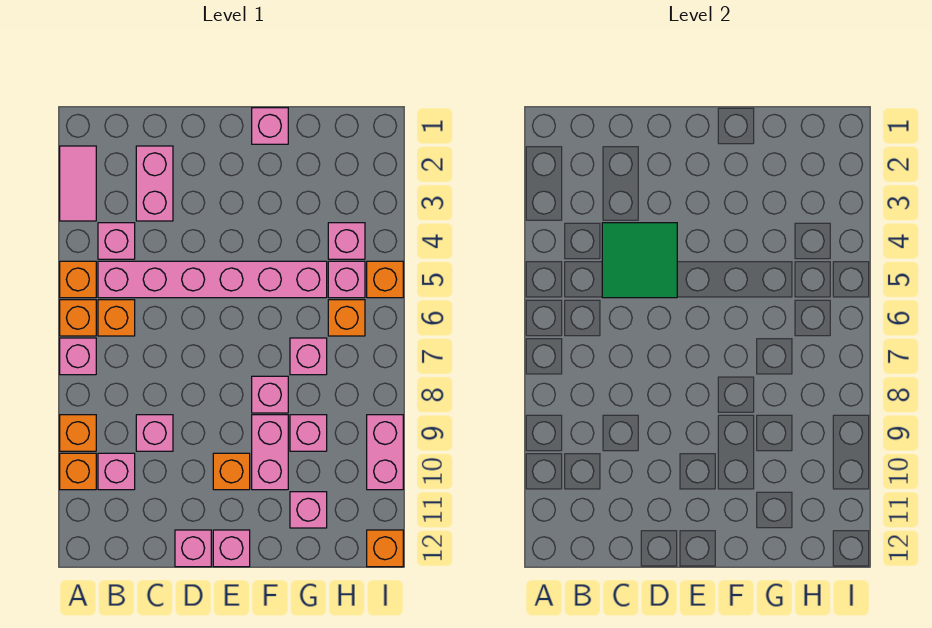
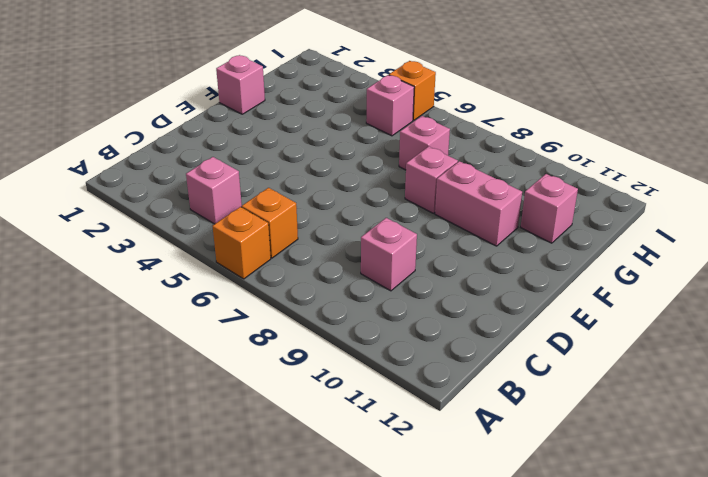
none -> pink 1x2 tile [60,146,96,221]
none -> orange 1x1 brick [60,261,96,298]
none -> pink 1x1 brick [60,338,96,375]

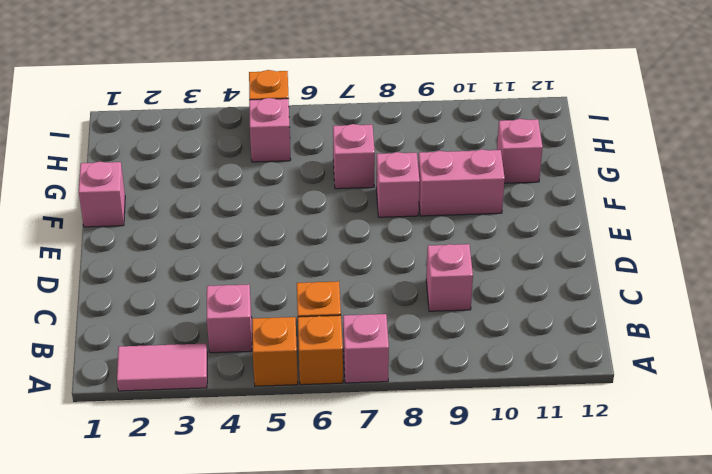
none -> orange 1x1 brick [60,415,96,451]
none -> orange 1x1 brick [60,453,96,490]
none -> pink 1x6 brick [98,261,327,298]

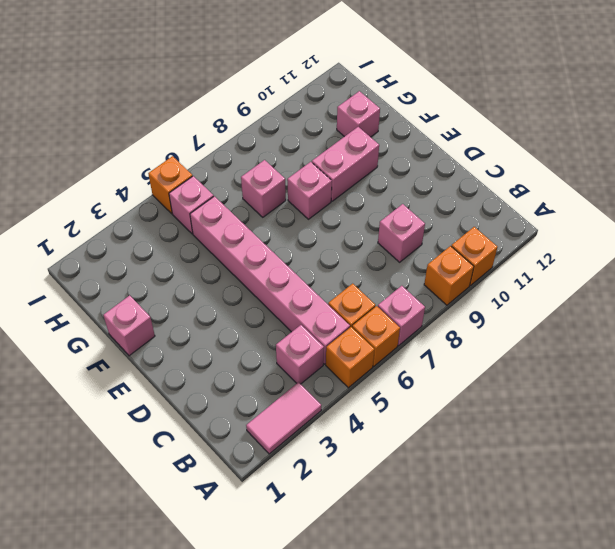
none -> pink 1x1 brick [98,453,135,490]
none -> pink 1x2 brick [136,146,173,221]
none -> pink 1x1 brick [175,530,211,567]

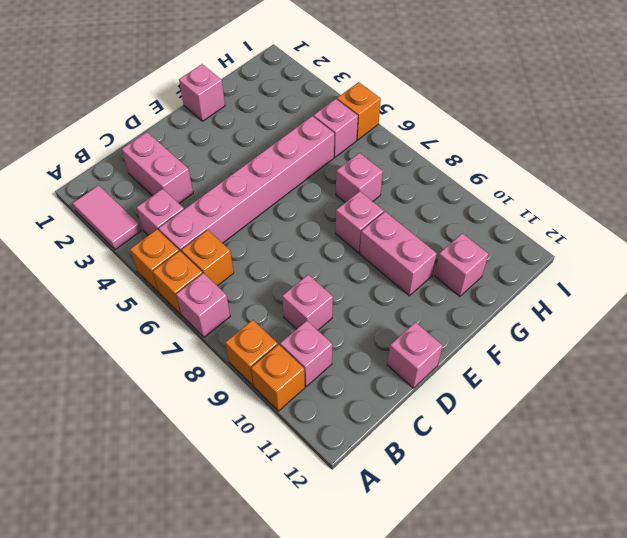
none -> orange 1x1 brick [213,453,250,490]
none -> pink 1x1 brick [213,530,250,567]
none -> pink 1x1 brick [290,415,327,451]

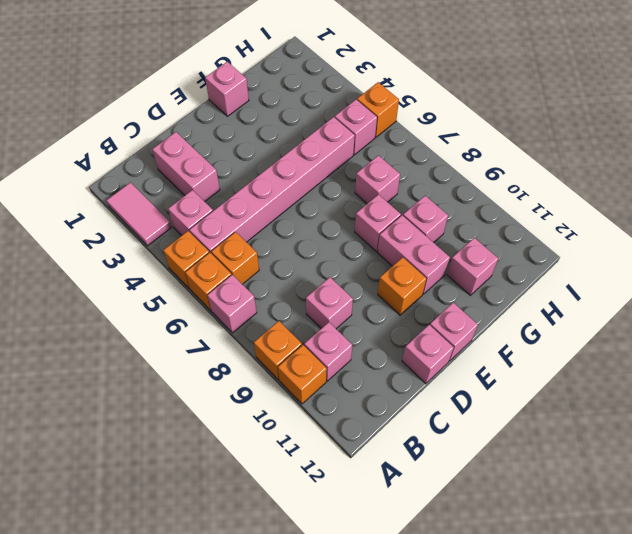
none -> pink 1x1 brick [328,223,365,259]
none -> orange 1x1 brick [328,300,365,336]
none -> pink 1x2 brick [367,415,403,490]

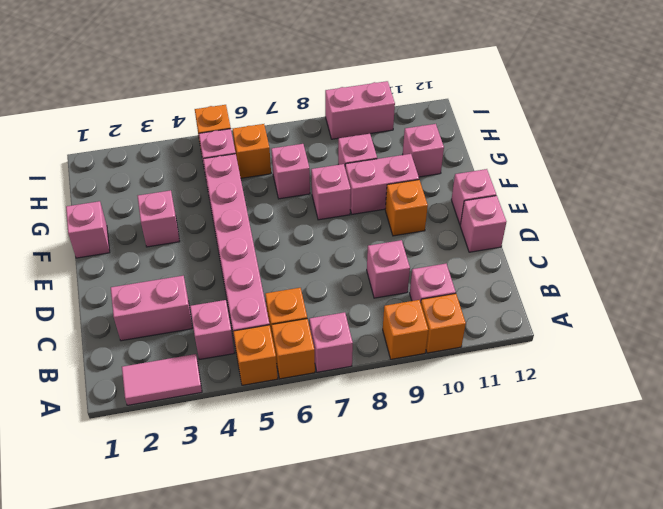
pink 1x1 brick [138,190,180,247] -> pink 1x1 brick moved to [328,223,365,259]
none -> orange 1x1 brick [367,530,403,567]
none -> green 2x2 tile [602,223,677,298]

